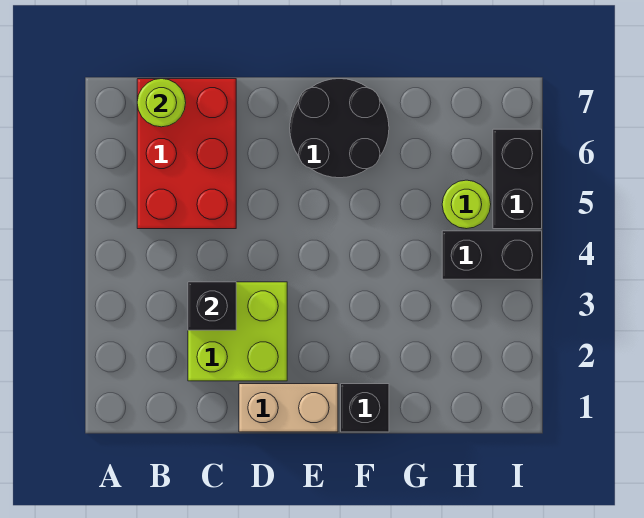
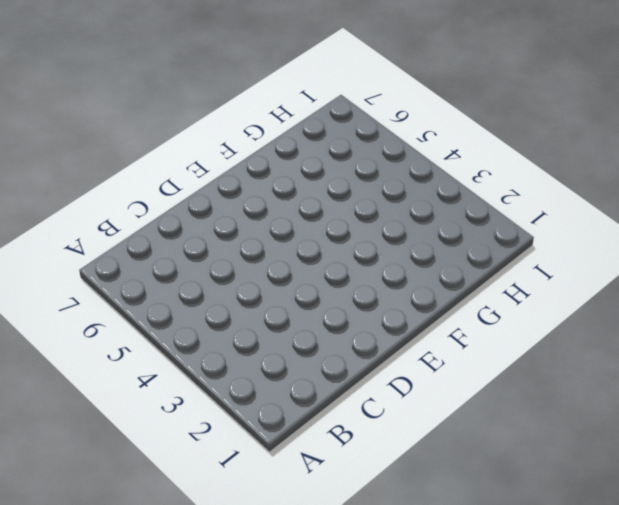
none -> red 2x3 brick [137,79,236,229]
none -> lime 2x2 brick [188,282,287,381]

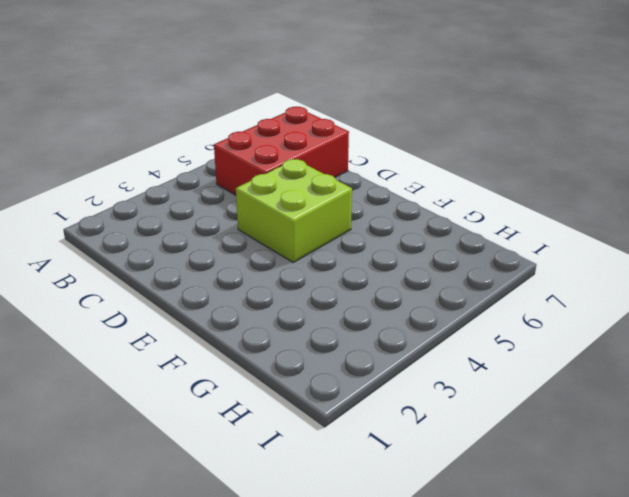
lime 2x2 brick [236,159,352,262] -> lime 2x2 brick moved to [188,282,287,381]
none -> tan 1x2 brick [239,384,338,432]
none -> black 2x2 round brick [290,79,389,178]

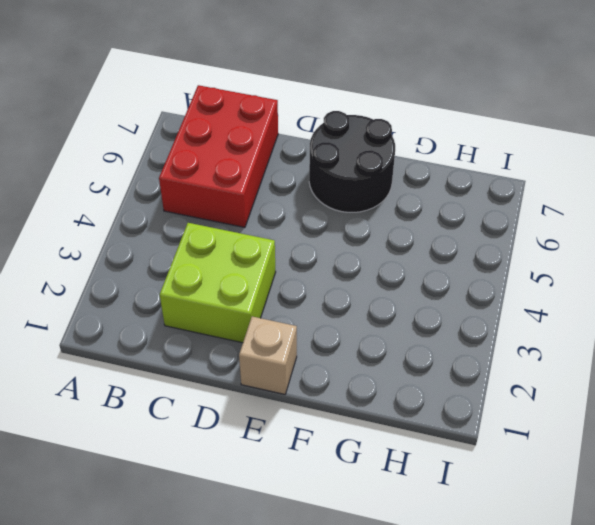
tan 1x1 brick [239,316,297,394] -> tan 1x2 brick [239,384,338,432]
none -> black 1x1 brick [341,384,389,432]
none -> black 1x2 brick [442,231,542,279]

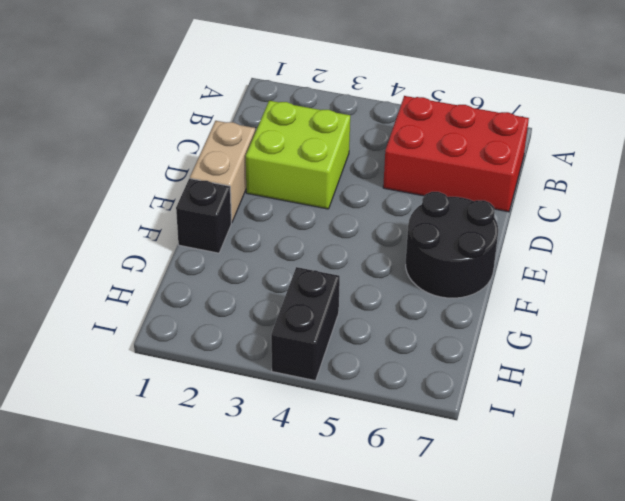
none -> lime 1x1 round brick [442,180,491,229]
none -> black 1x2 brick [493,129,542,229]

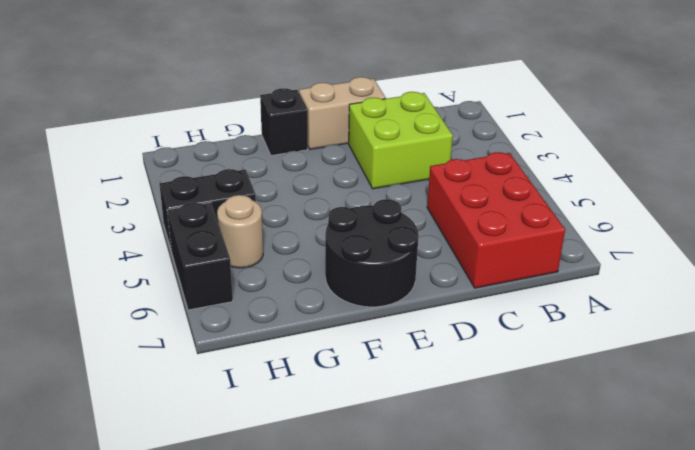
tan 1x1 round brick [217,195,263,268] -> lime 1x1 round brick [442,180,491,229]
none -> lime 1x1 round brick [137,79,186,127]
none -> black 1x1 brick [188,282,236,330]

